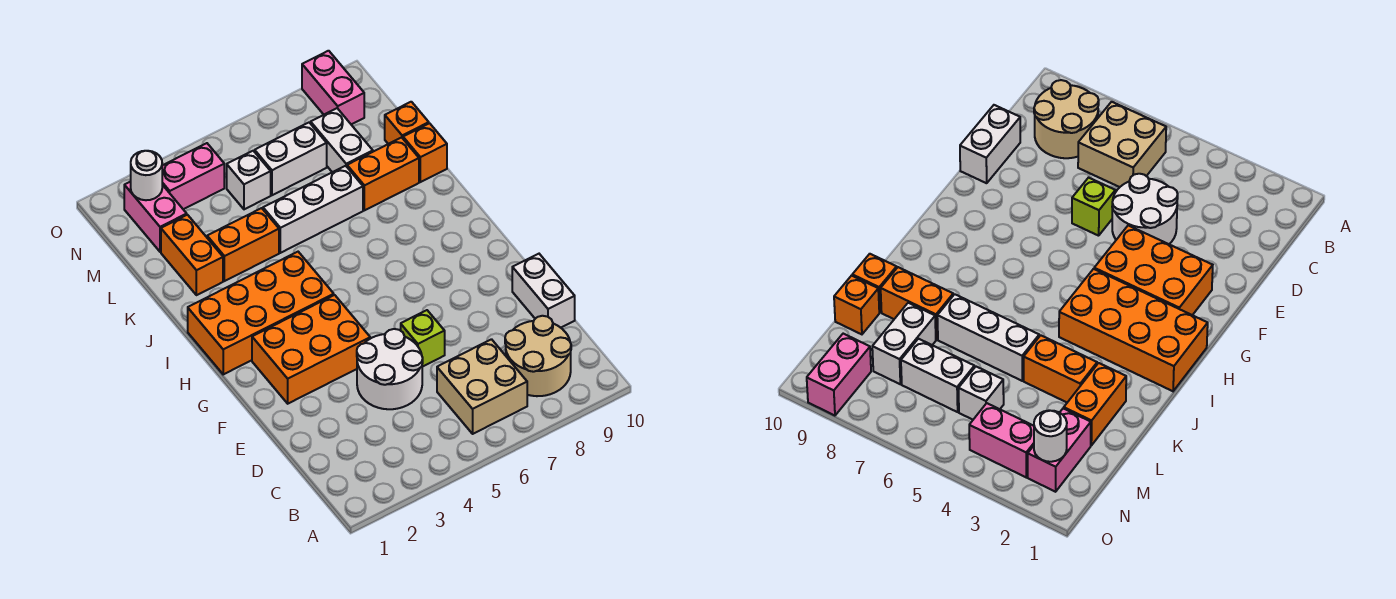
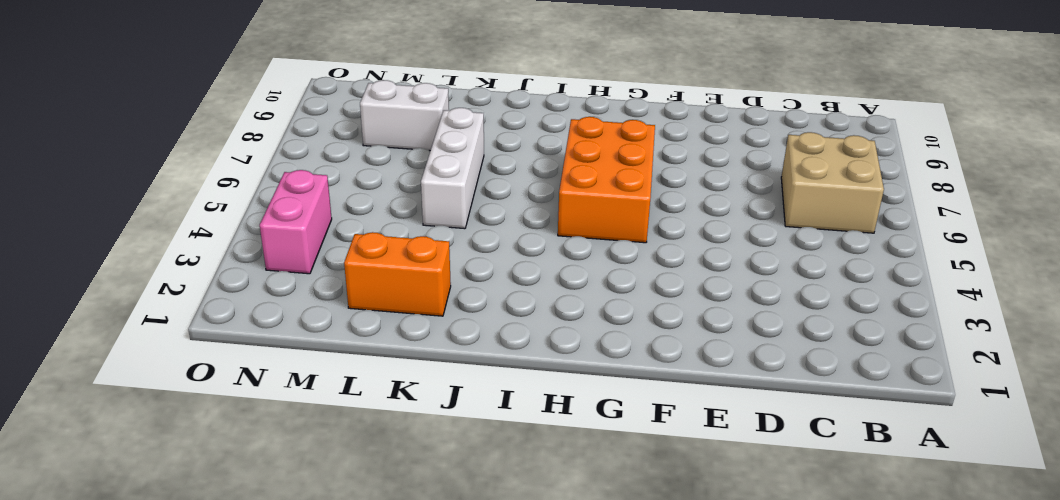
orange 2x3 brick [558,117,655,243] -> orange 2x3 brick moved to [252,295,370,404]
none -> tan 2x2 round brick [505,316,571,396]
none -> white 2x2 round brick [357,329,423,409]
none -> white 1x2 brick [512,254,575,328]

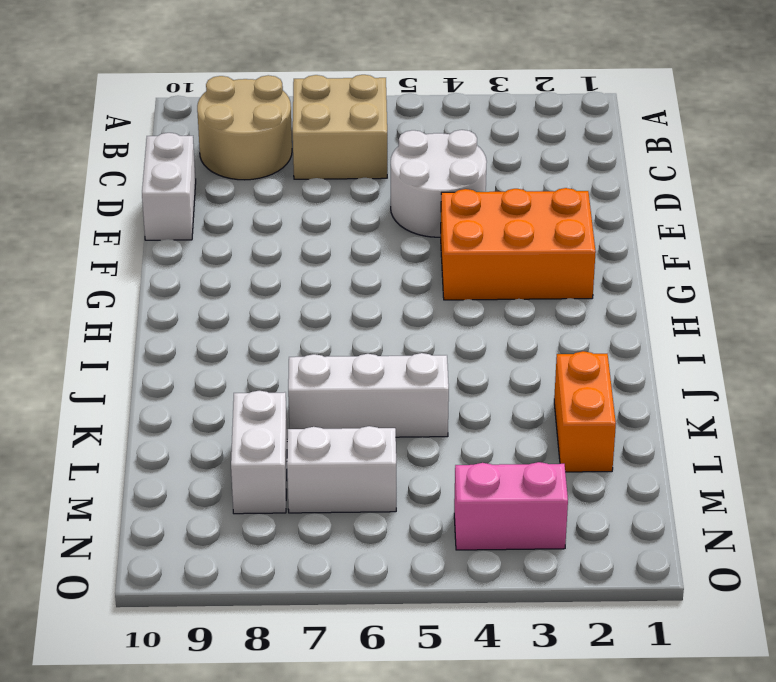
none -> lime 1x1 brick [401,310,445,367]
none -> orange 2x4 brick [188,252,334,374]
none -> orange 1x2 brick [207,208,279,281]

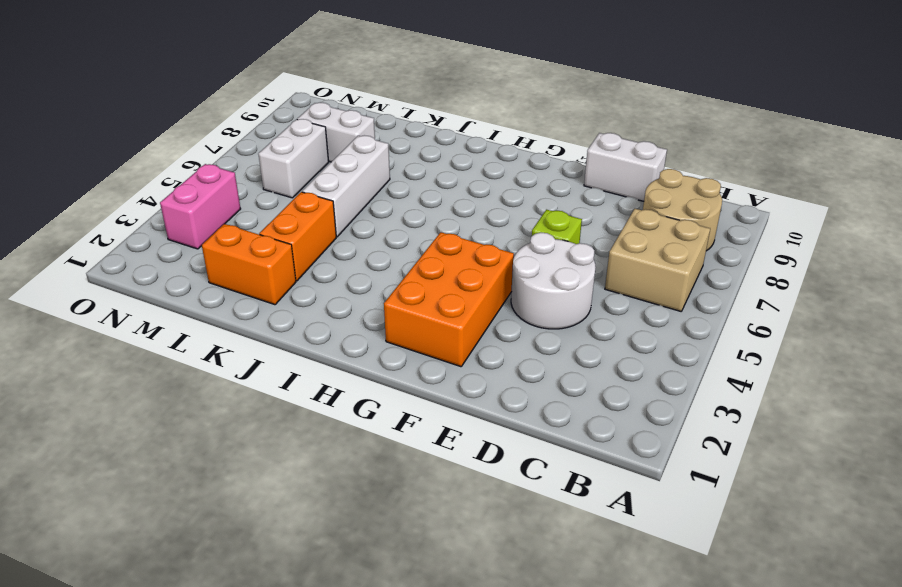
none -> orange 2x4 brick [188,252,334,374]
none -> orange 1x2 brick [347,137,419,210]
none -> orange 1x1 brick [403,123,447,182]

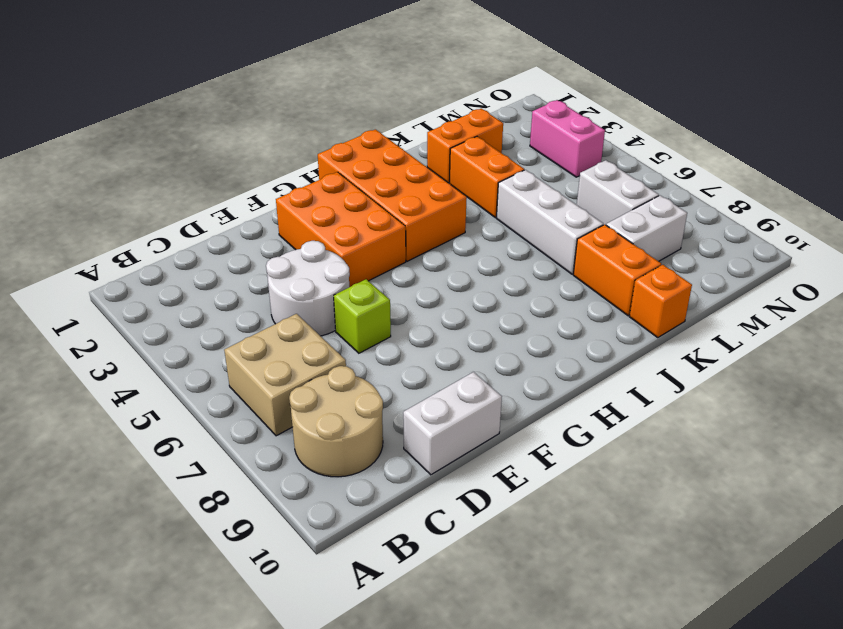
none -> orange 1x1 brick [385,102,429,144]
none -> pink 1x2 brick [124,182,187,252]
none -> white 1x1 brick [227,151,271,209]

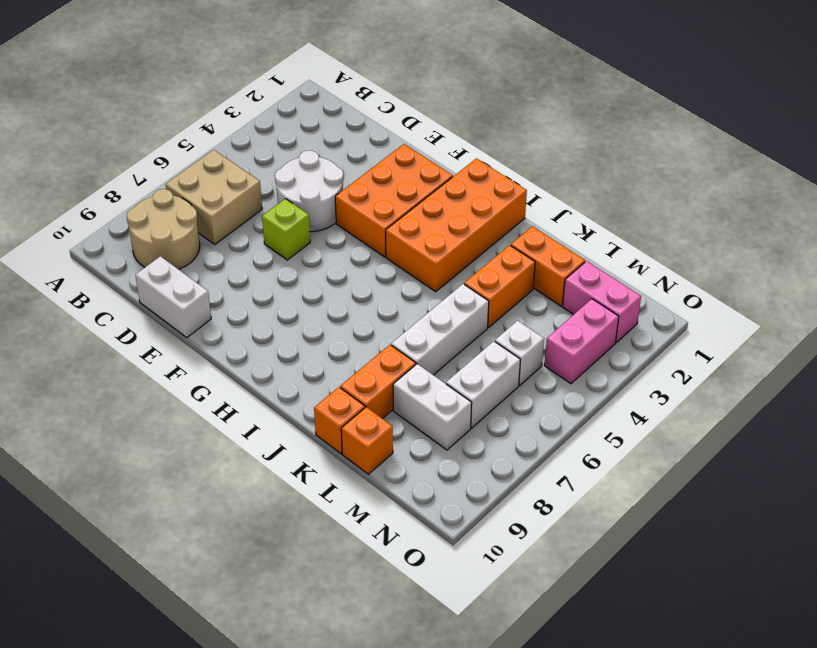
none -> pink 1x2 brick [302,51,364,124]
none -> white 1x1 round brick [131,151,162,200]

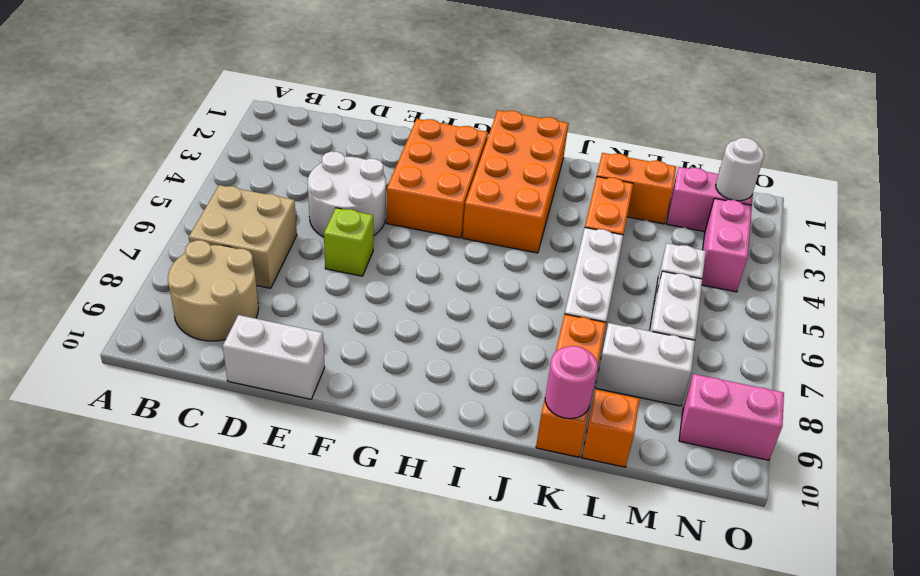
pink 1x1 round brick [545,346,598,419] -> none

